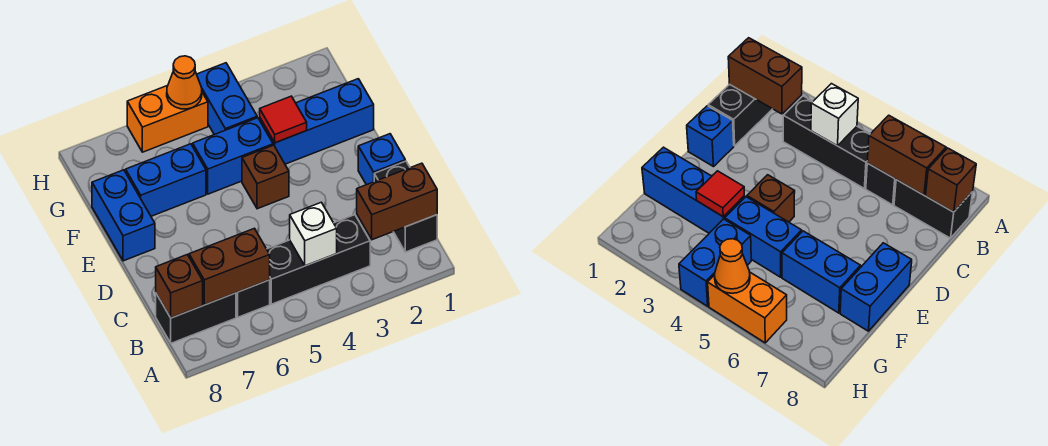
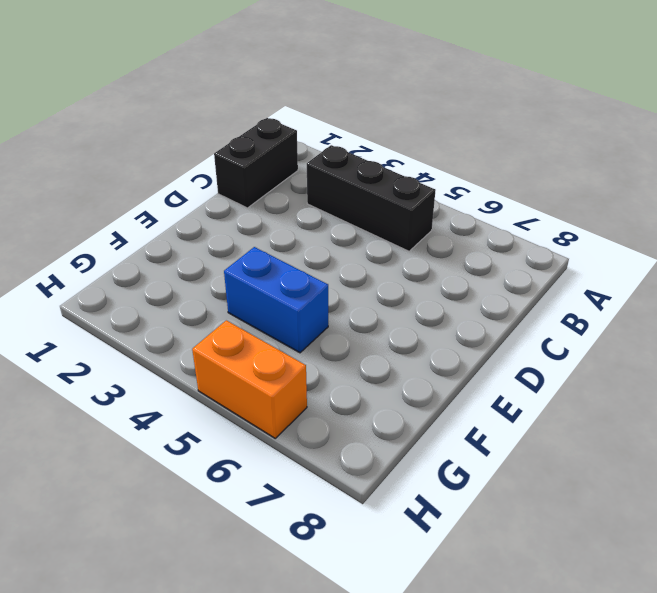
none -> black 1x1 brick [236,280,270,317]
none -> black 1x2 brick [156,293,236,343]
none -> blue 1x1 brick [358,134,405,185]

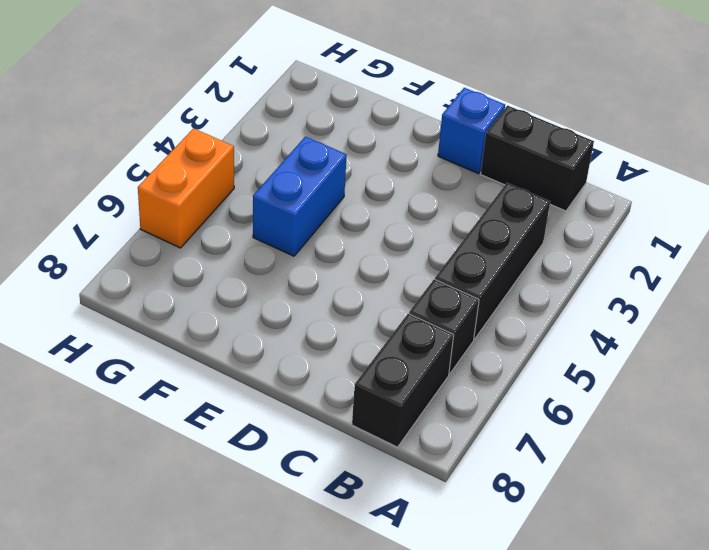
none -> brown 1x1 brick [242,145,289,209]
none -> blue 1x2 brick [92,170,155,261]
none -> blue 1x3 brick [260,79,374,164]

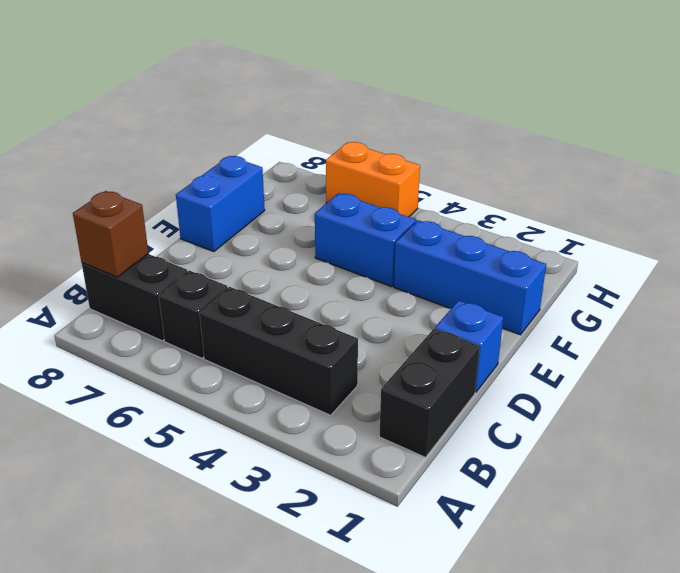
none -> brown 1x1 brick [242,145,289,209]
none -> blue 1x2 brick [126,144,206,216]
none -> blue 1x2 brick [197,63,257,135]

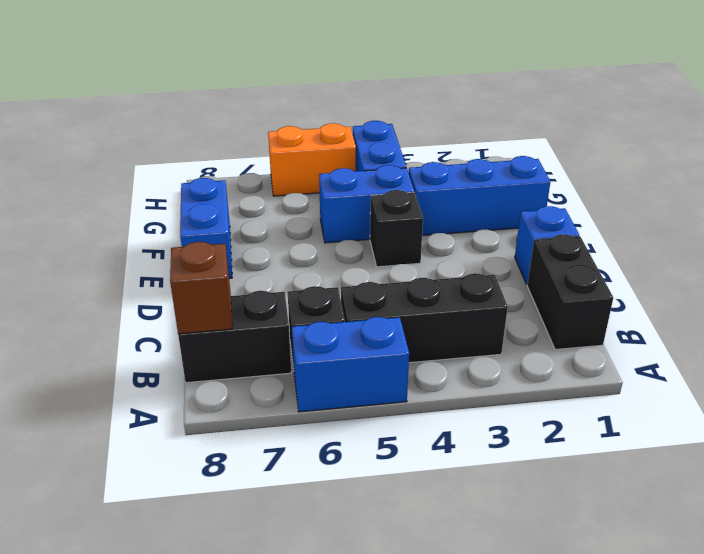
blue 1x2 brick [292,317,409,412] -> blue 1x2 brick moved to [126,144,206,216]
black 1x1 brick [370,190,423,267] -> brown 1x1 brick [242,145,289,209]
none -> brown 1x2 brick [357,163,437,240]
none -> white 1x1 brick [290,202,337,266]
none -> brown 1x2 brick [189,228,270,305]

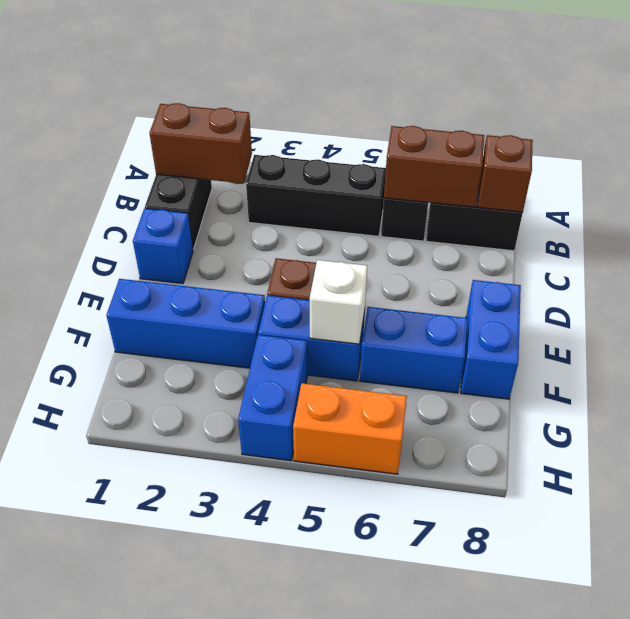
white 1x1 brick [310,260,367,344] -> white 1x1 brick moved to [290,202,337,266]
none -> red 1x1 tile [260,96,307,143]
none -> orange 1x1 cone [167,56,202,109]

